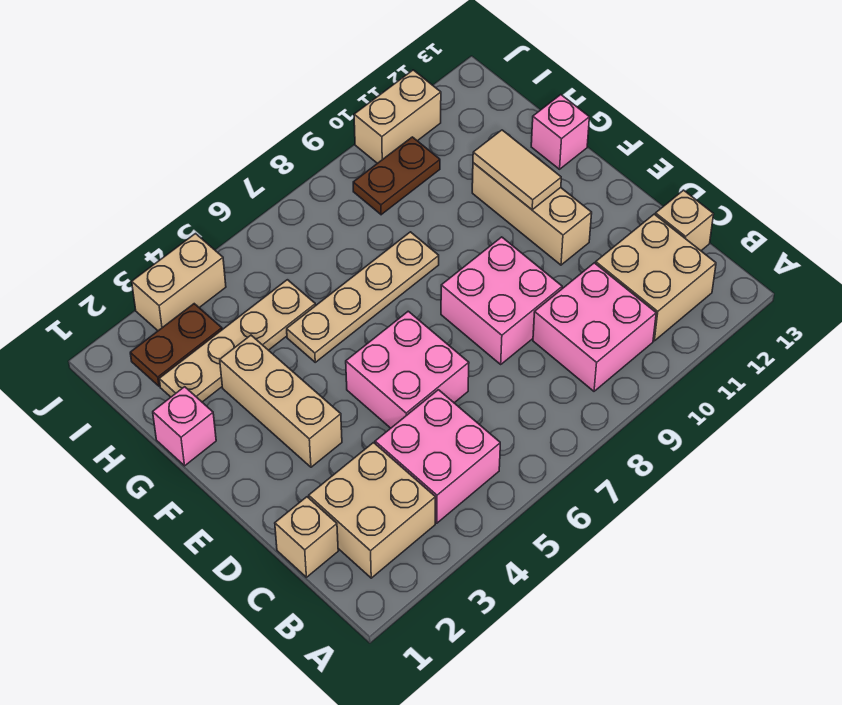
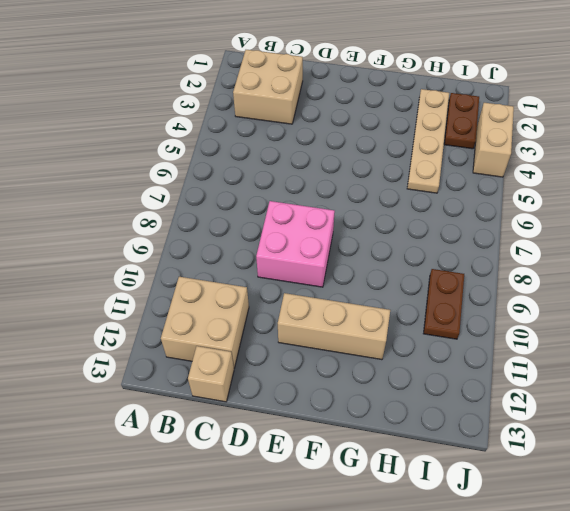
none -> pink 2x2 brick [375,390,500,523]
none -> pink 2x2 brick [533,263,656,391]
none -> tan 1x1 brick [275,497,338,577]

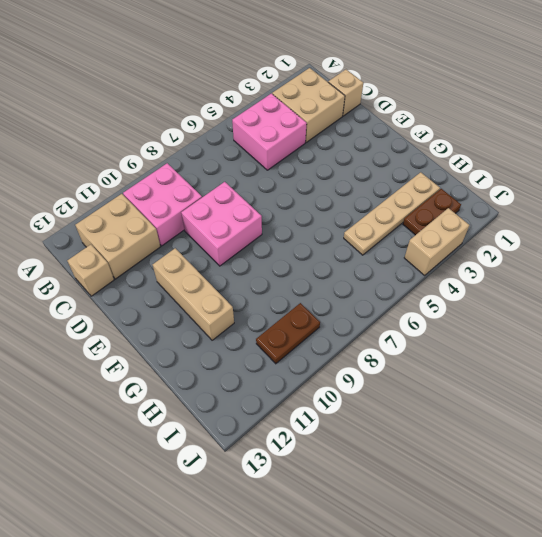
none -> pink 2x2 brick [346,311,469,428]
none -> tan 1x3 brick [220,335,342,467]
none -> pink 1x1 brick [153,387,216,466]

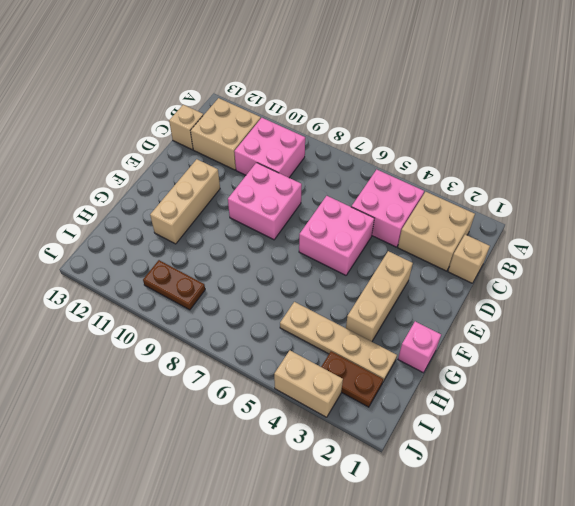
none -> tan 1x4 plate [287,232,439,362]
none -> pink 1x1 brick [531,95,589,169]
none -> tan 1x2 brick [354,70,441,163]

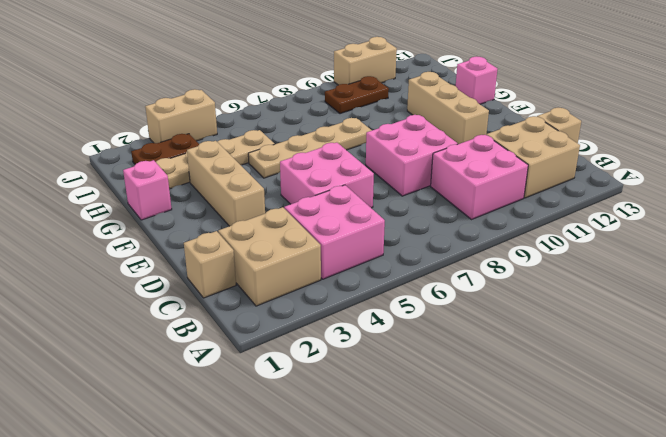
none -> tan 1x2 tile [473,130,561,210]

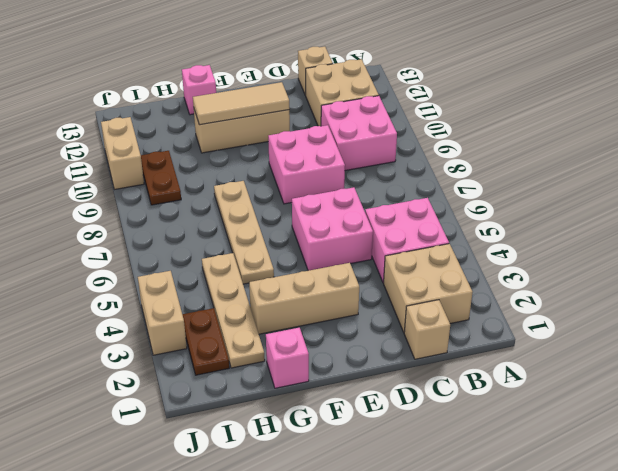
tan 1x3 tile [193,82,289,125] -> tan 1x2 tile [473,130,561,210]

